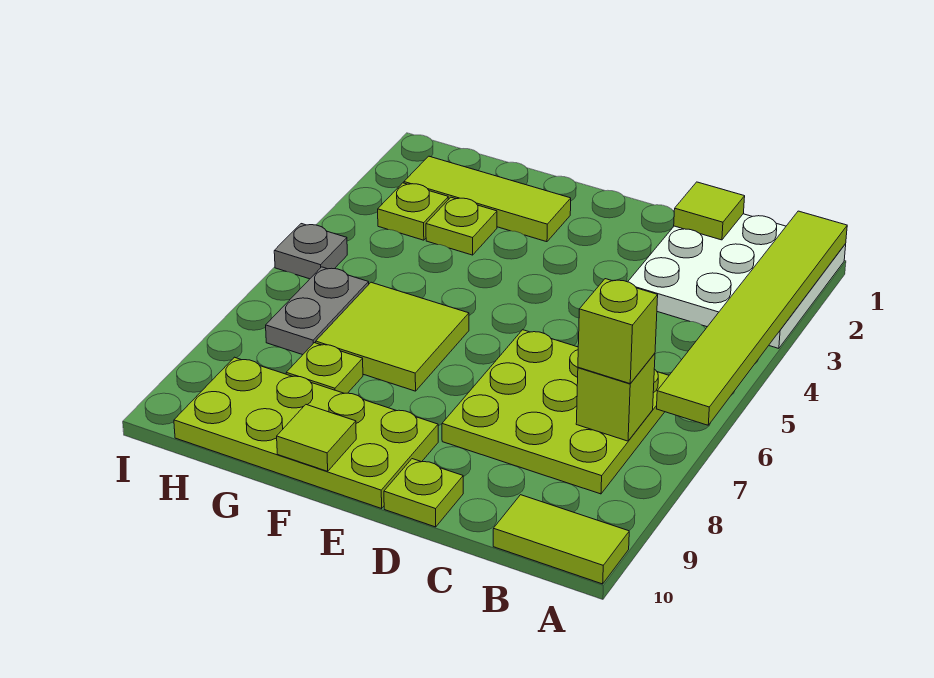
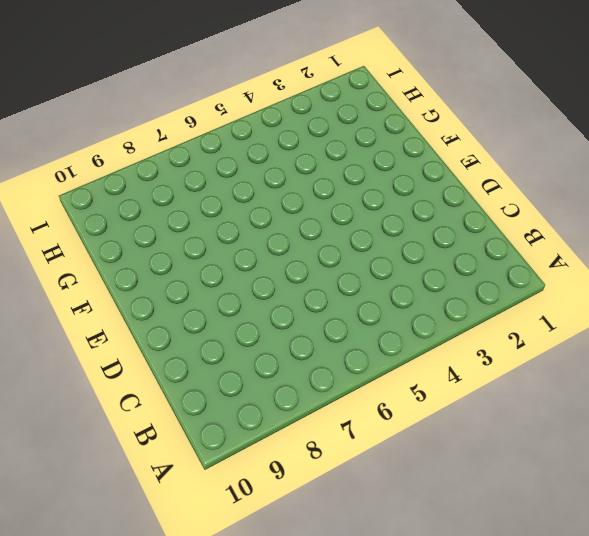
none -> white 3x3 plate [628,214,846,348]
none -> lime 1x2 tile [493,495,629,584]
none -> lime 3x3 plate [442,330,669,494]

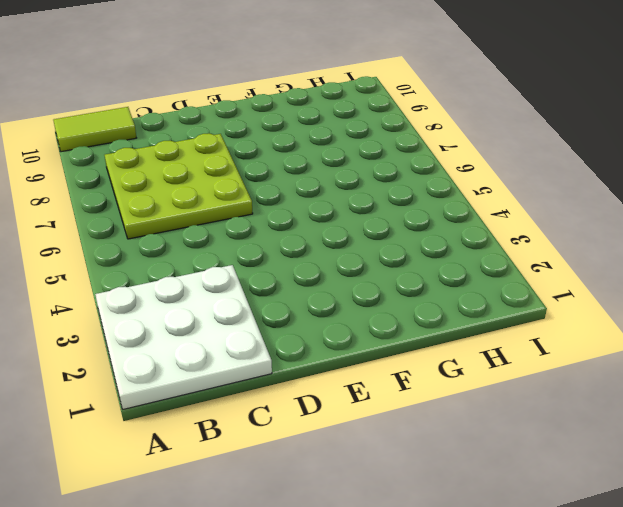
none -> lime 1x1 plate [384,459,463,527]
none -> lime 2x4 plate [174,357,438,508]
none -> lime 1x3 tile [404,156,571,242]

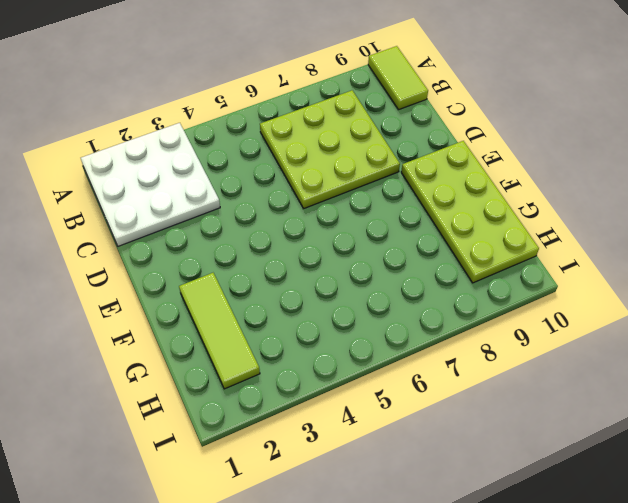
none -> lime 1x1 plate [384,459,463,527]
none -> lime 2x2 tile [316,282,469,391]
none -> lime 1x1 plate [426,197,497,255]

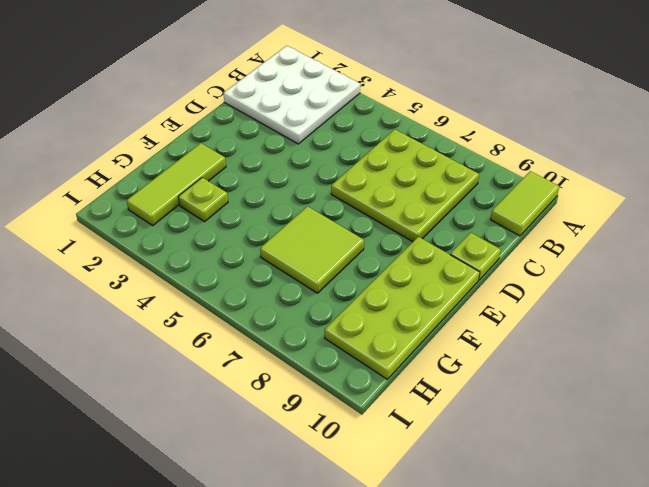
none -> lime 1x1 plate [286,343,363,393]
none -> lime 1x1 plate [378,183,448,240]
none -> grey 1x2 plate [266,267,369,355]

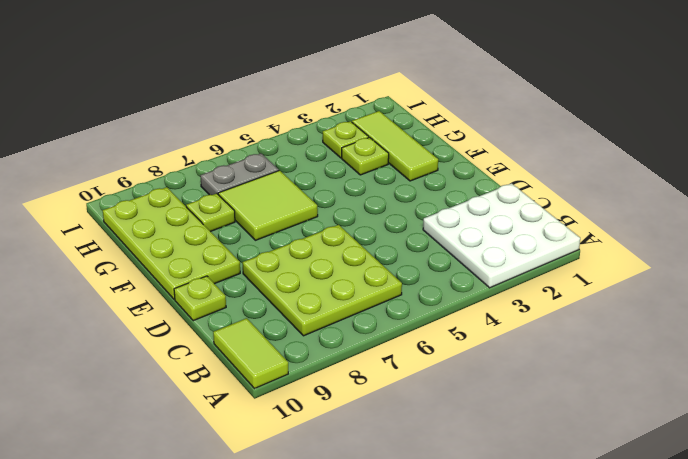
none -> grey 1x1 plate [274,224,347,279]
none -> lime 1x6 tile [657,211,847,425]
none -> lime 1x1 brick [576,353,655,441]

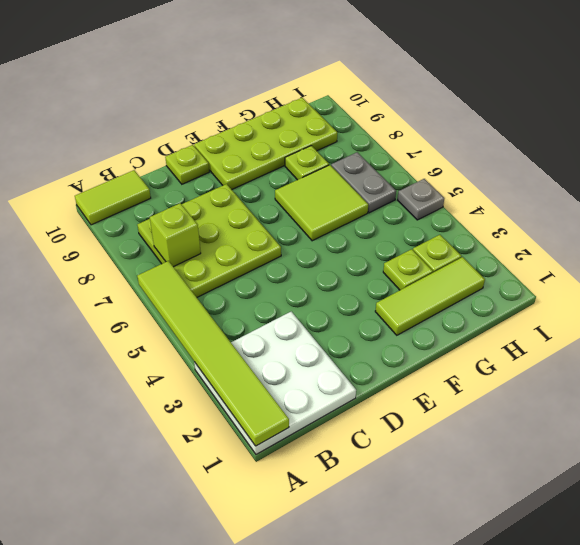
none -> lime 1x1 tile [674,182,745,240]
none -> lime 1x1 tile [277,405,356,471]
none -> lime 1x1 brick [578,279,658,383]

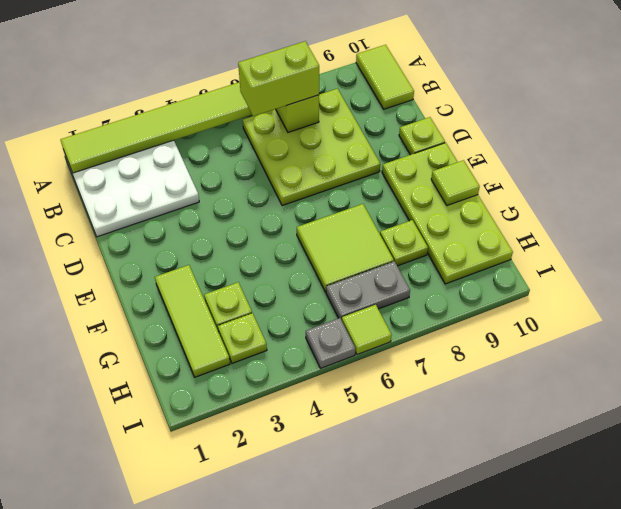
lime 1x2 brick [238,41,319,116] -> lime 1x1 brick [578,279,658,383]
lime 1x1 tile [342,305,392,355] -> lime 1x1 tile moved to [674,182,745,240]

